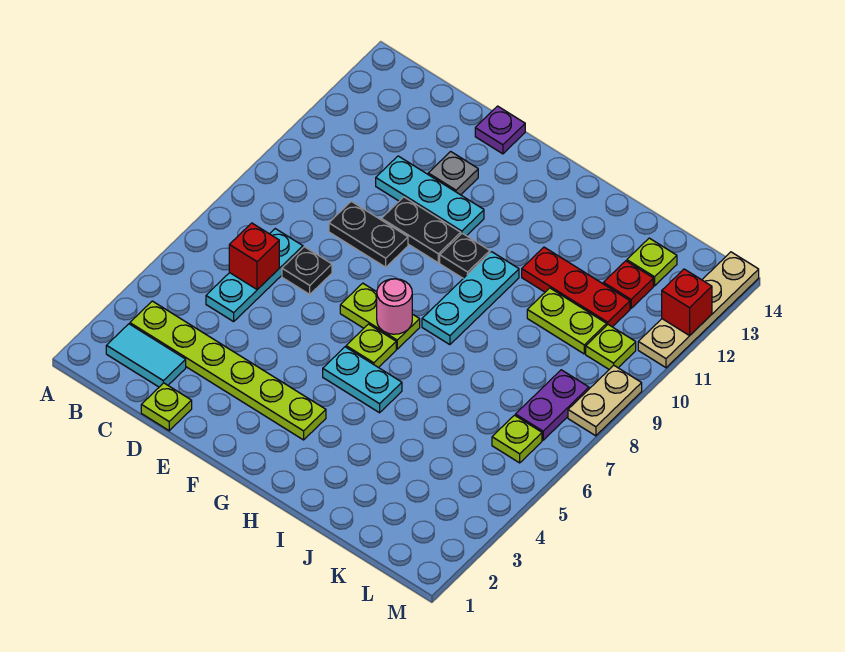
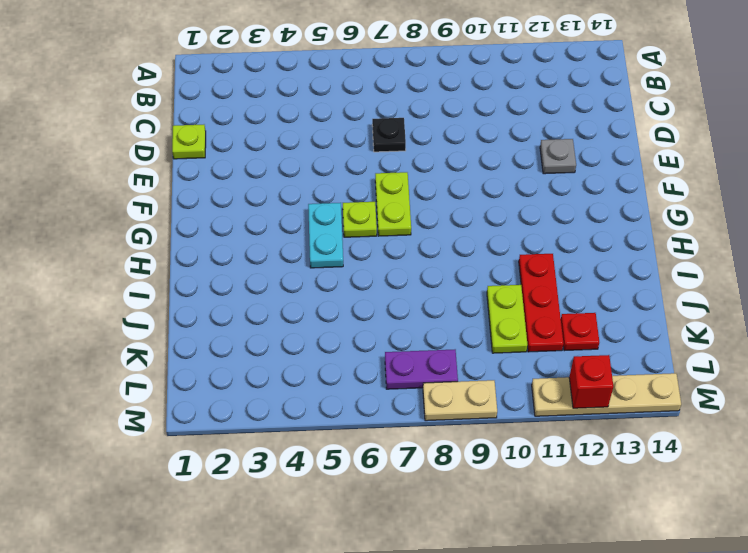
none -> cyan 1x2 tile [106,324,186,387]
none -> lime 1x6 plate [130,301,326,440]
none -> cyan 1x3 plate [206,229,303,322]

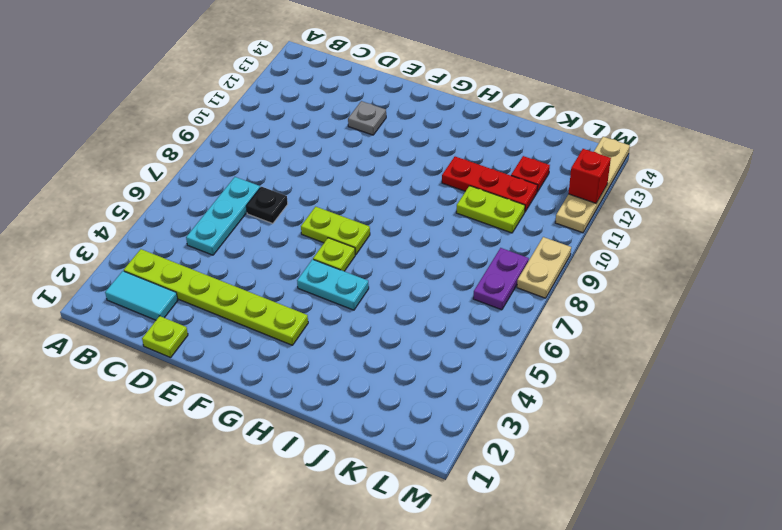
none -> black 1x2 plate [329,201,408,267]
none -> cyan 1x3 plate [376,156,484,236]
none -> black 1x2 plate [381,197,461,263]

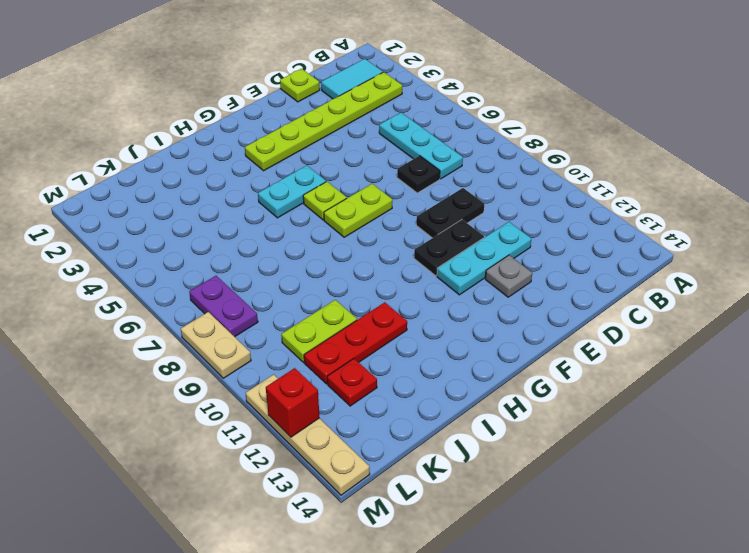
none -> purple 1x1 plate [475,106,525,154]
none -> black 1x1 plate [440,233,490,278]
none -> cyan 1x3 plate [422,252,519,345]

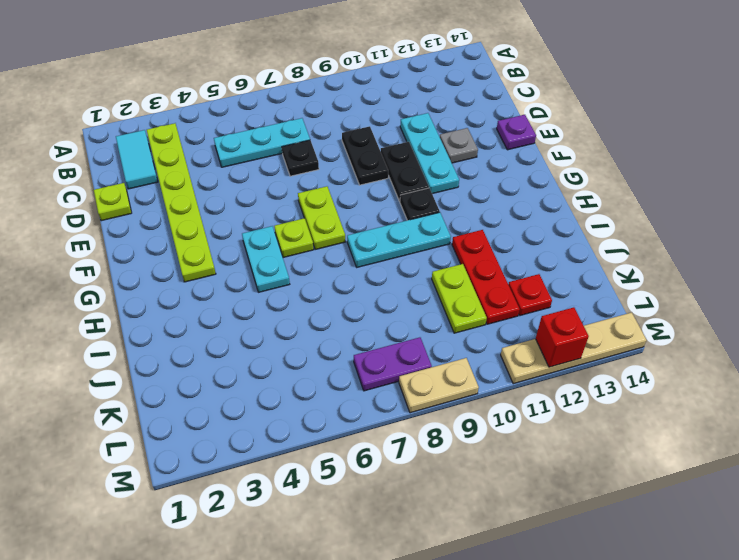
none -> lime 1x1 plate [627,238,677,286]
none -> lime 1x1 plate [492,415,542,463]
none -> lime 1x1 plate [586,325,636,369]

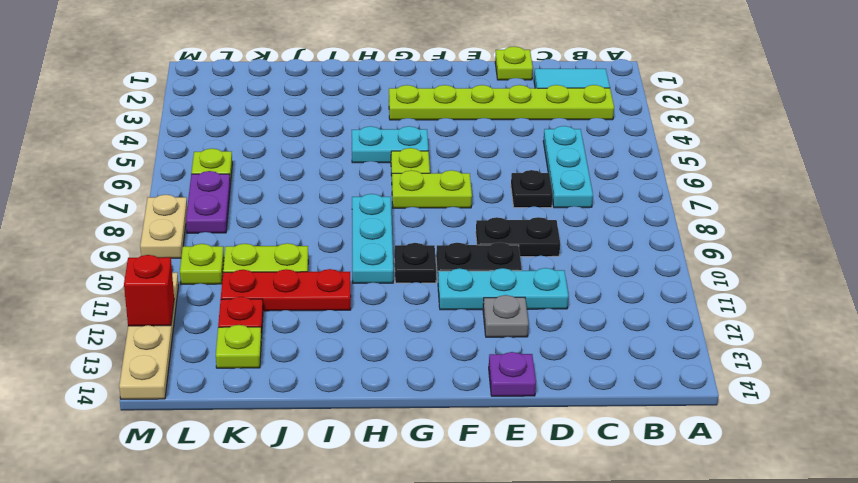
none -> red 1x1 brick [229,223,279,289]
none -> pink 1x1 round brick [377,279,412,334]

